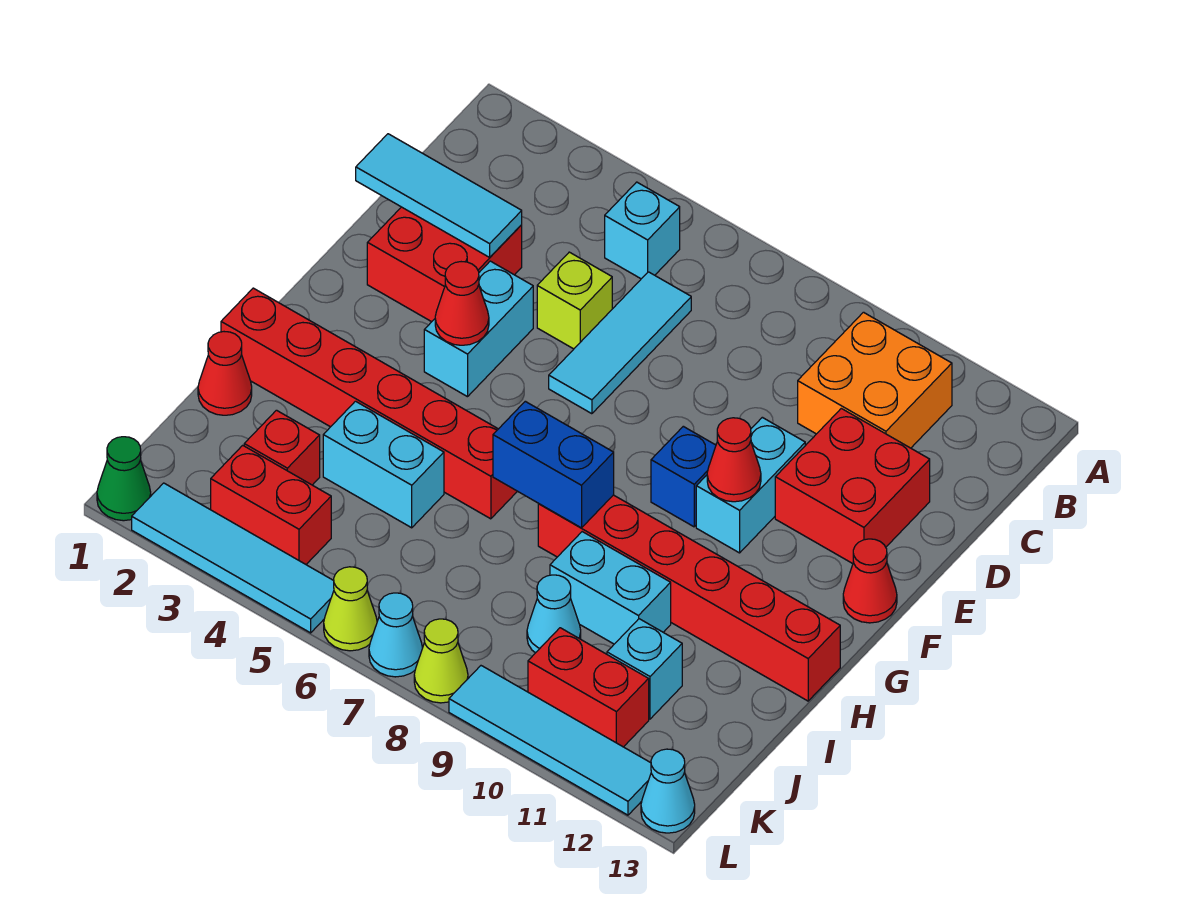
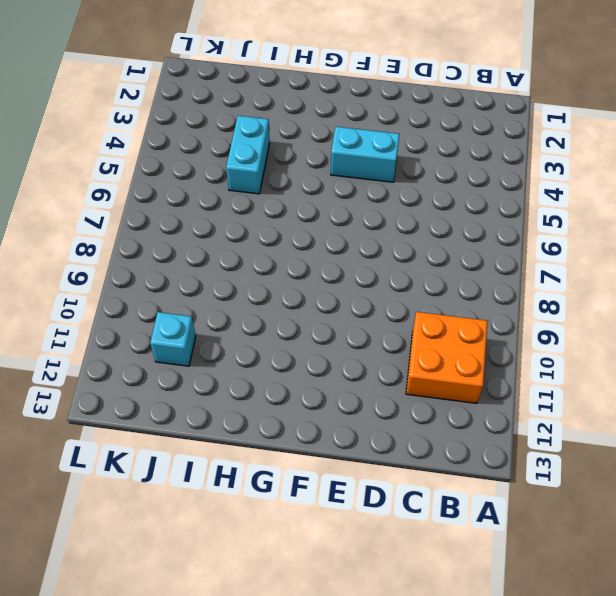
none -> cyan 1x1 brick [605,182,680,279]
none -> cyan 1x3 tile [549,272,691,414]
none -> red 2x2 brick [367,207,522,322]
none -> lime 1x1 brick [537,252,612,349]

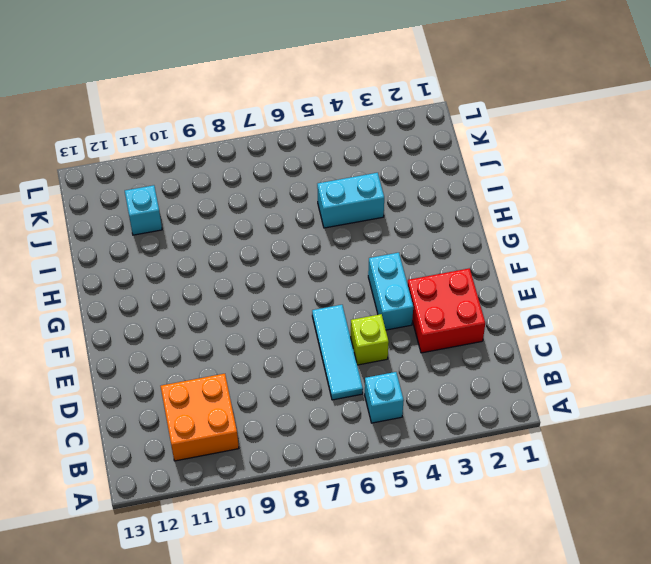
none -> red 2x2 brick [775,408,930,564]
none -> cyan 1x2 brick [696,417,805,553]
none -> blue 1x1 brick [651,426,716,527]
none -> red 1x1 cone [843,539,897,623]

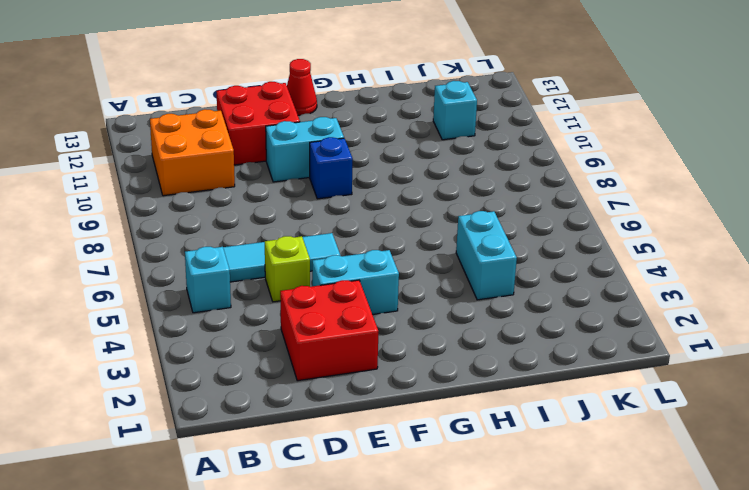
none -> red 1x6 brick [221,288,517,519]
none -> red 1x6 brick [538,495,840,701]
none -> red 1x1 cone [198,332,252,415]
none -> cyan 1x2 brick [550,532,671,644]

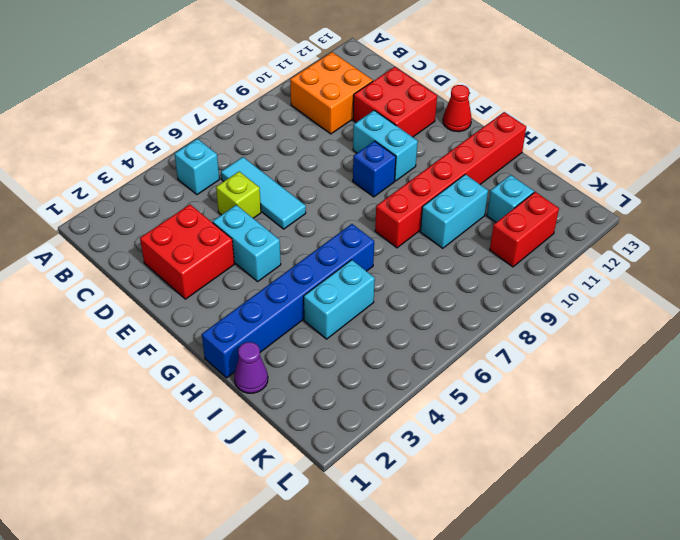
blue 1x6 brick [202,224,374,378] -> red 1x6 brick [221,288,517,519]
purple 1x1 cone [234,342,268,393] -> red 1x1 cone [198,332,252,415]
none -> red 1x1 brick [244,410,320,485]
none -> cyan 1x1 cone [527,575,581,653]
none -> red 1x2 brick [211,445,331,564]
none -> green 1x1 cone [97,437,151,521]

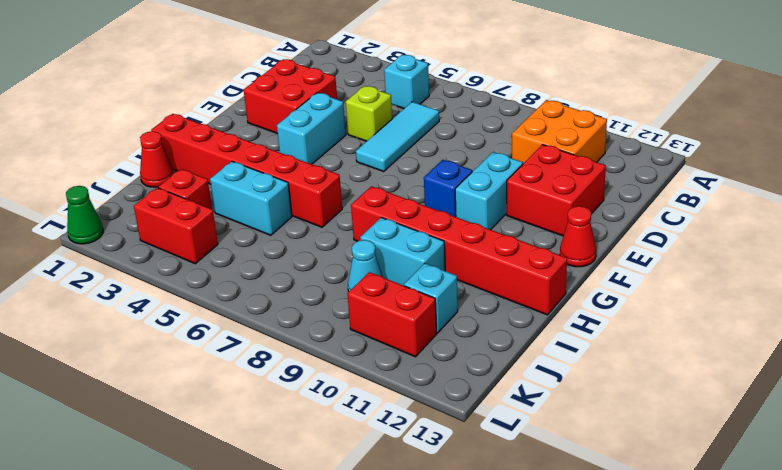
none -> cyan 1x4 tile [132,483,334,633]
none -> lime 1x1 cone [324,567,377,651]
none -> cyan 1x1 cone [369,593,422,677]
none -> lime 1x1 cone [414,619,468,703]

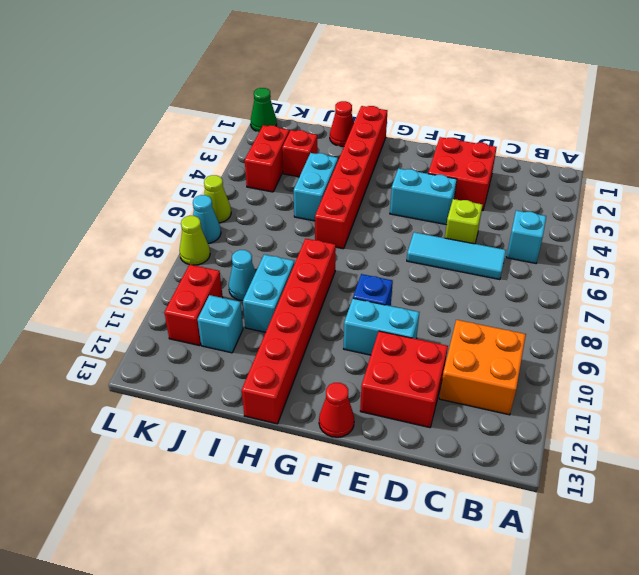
none -> cyan 1x4 tile [132,483,334,633]
none -> cyan 1x4 tile [449,666,651,815]
none -> cyan 1x1 cone [641,749,695,833]
none -> cyan 1x3 tile [356,134,522,257]

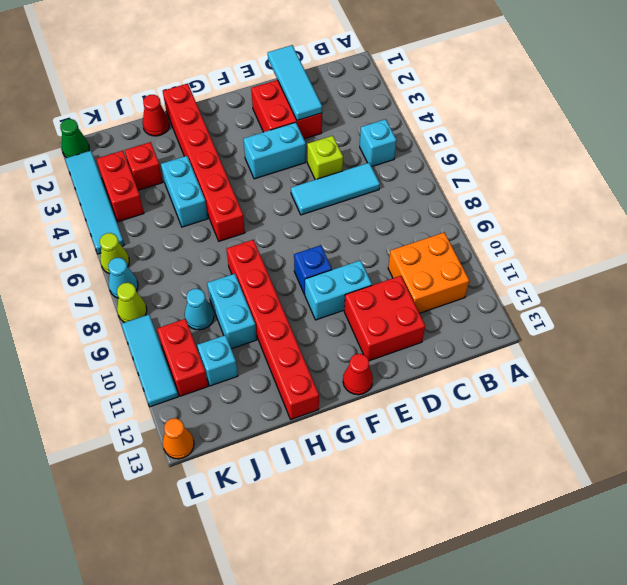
cyan 1x3 tile [122,315,178,407] -> cyan 1x4 tile [449,666,651,815]
orange 1x1 cone [163,418,194,459] -> cyan 1x1 cone [641,749,695,833]
none -> red 1x1 cone [435,262,489,345]
none -> red 1x1 cone [707,418,761,502]
none -> blue 1x2 brick [493,401,614,528]

